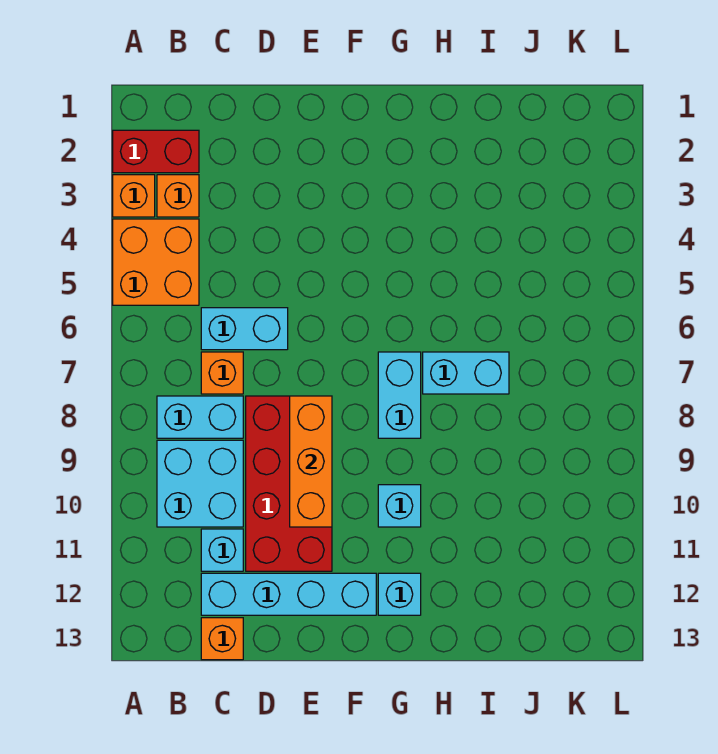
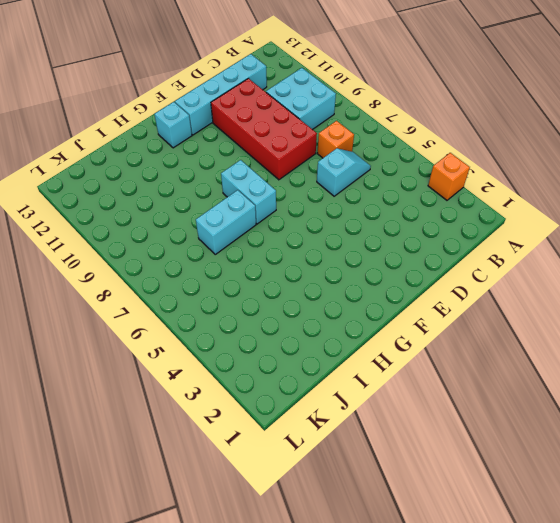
cyan 1x2 slope [317,148,371,196] -> cyan 1x2 brick [201,308,288,350]
none -> red 1x2 brick [113,130,199,173]
none -> orange 2x2 brick [113,219,199,305]
none -> orange 1x1 brick [157,175,199,217]

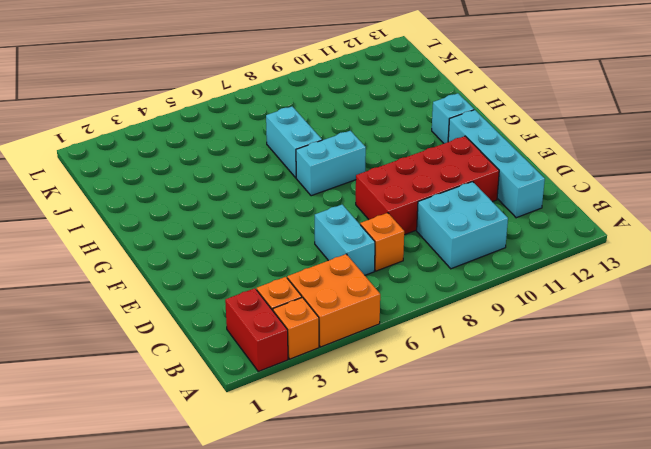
none -> cyan 1x2 brick [157,396,243,438]
none -> cyan 1x1 brick [201,529,243,571]
none -> orange 1x1 brick [201,618,243,660]

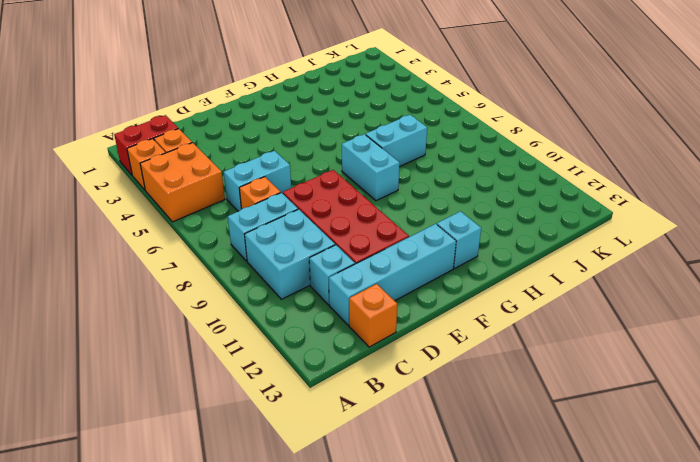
none -> cyan 1x1 brick [378,485,421,527]
none -> orange 1x3 brick [290,396,332,527]

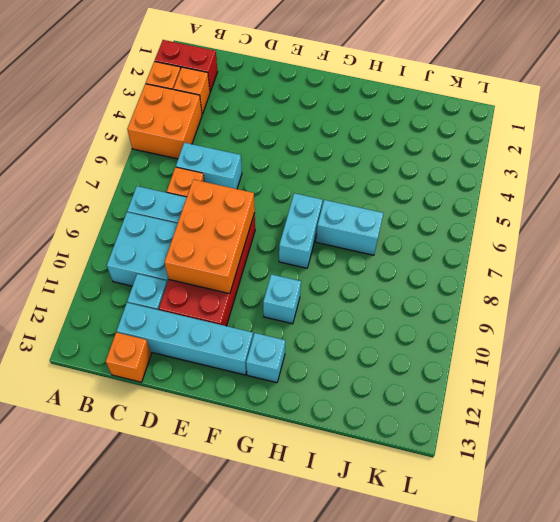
orange 2x3 brick [165,180,255,294] -> orange 1x3 brick [290,396,332,527]

